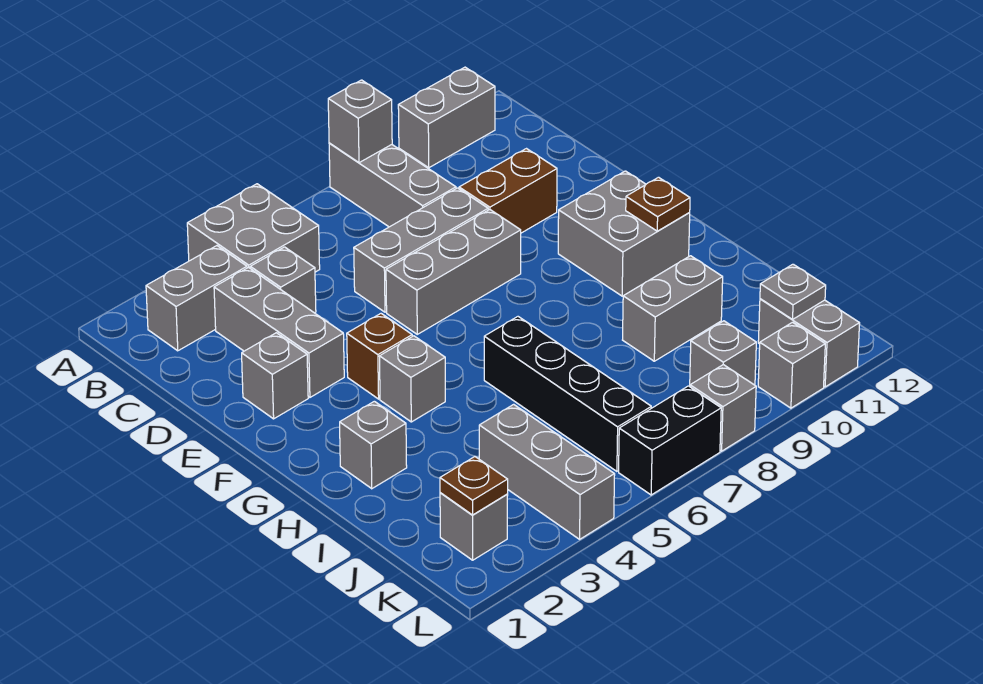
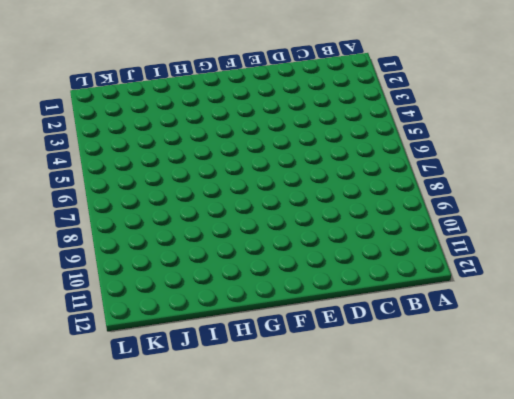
none -> grey 2x2 brick [187,184,320,272]
none -> grey 1x3 brick [329,143,456,227]
none -> grey 1x2 brick [398,67,495,168]

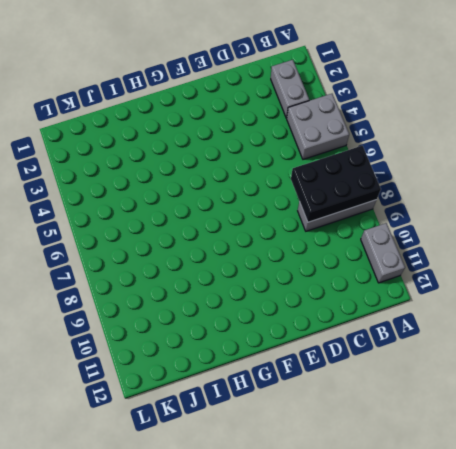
black 2x3 brick [291,146,381,222] -> grey 1x1 brick [328,80,392,163]
none -> grey 1x3 brick [214,268,344,397]
none -> grey 1x1 brick [250,247,316,313]
none -> grey 1x3 brick [354,188,488,312]

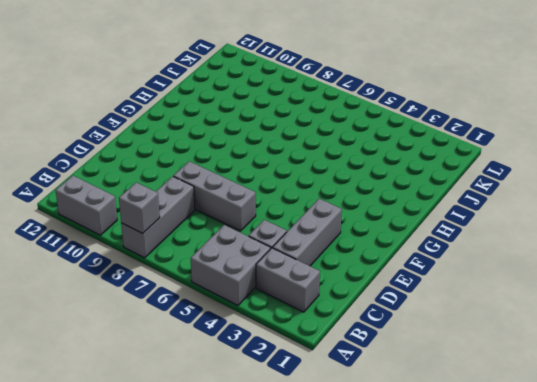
none -> brown 1x2 brick [459,149,557,233]
none -> grey 1x1 brick [242,333,308,419]
none -> grey 1x3 brick [386,209,521,334]

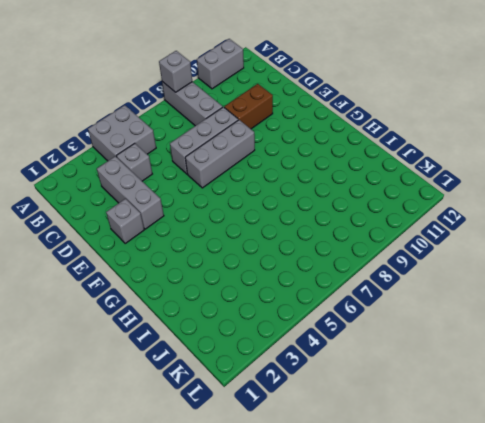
none -> grey 1x2 brick [146,246,247,351]
none -> brown 1x1 brick [347,314,412,399]
none -> grey 2x2 brick [558,171,690,296]

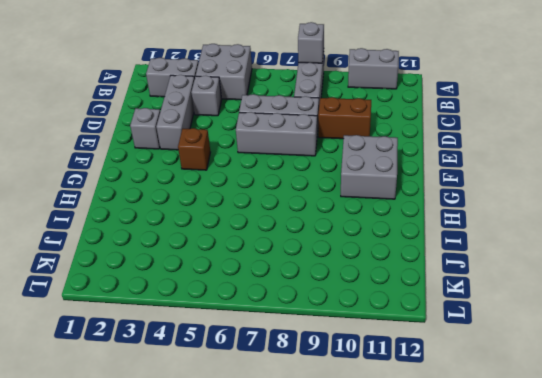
none -> grey 1x1 brick [379,336,445,422]
none -> grey 1x1 brick [340,401,407,489]
none -> black 1x4 brick [484,317,651,471]

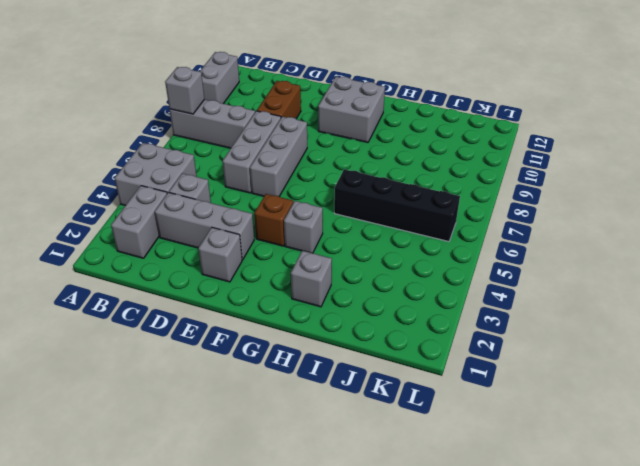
none -> grey 1x2 brick [623,256,723,361]
none -> grey 1x3 brick [479,404,615,539]
none -> grey 1x1 brick [440,493,508,560]

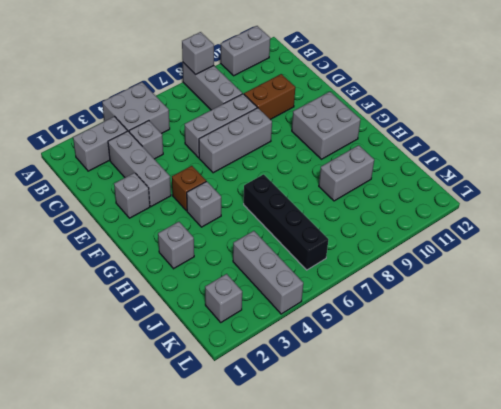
none -> grey 1x1 brick [690,321,756,385]
none -> grey 1x2 brick [758,299,860,387]
none -> black 1x2 brick [619,386,721,495]

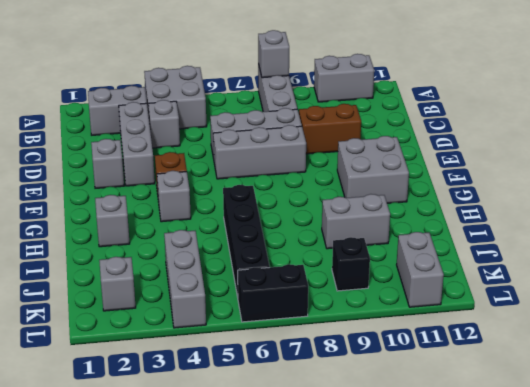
black 1x1 brick [332,237,370,291] -> grey 1x1 brick [690,321,756,385]
none -> grey 1x1 brick [690,365,756,451]
none -> grey 1x1 brick [758,322,825,408]
none -> brown 1x1 plate [626,177,690,231]

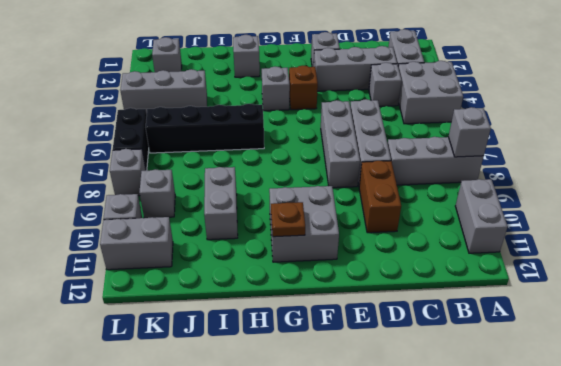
none -> brown 1x1 plate [440,457,508,515]
none -> grey 1x1 plate [760,264,826,319]

